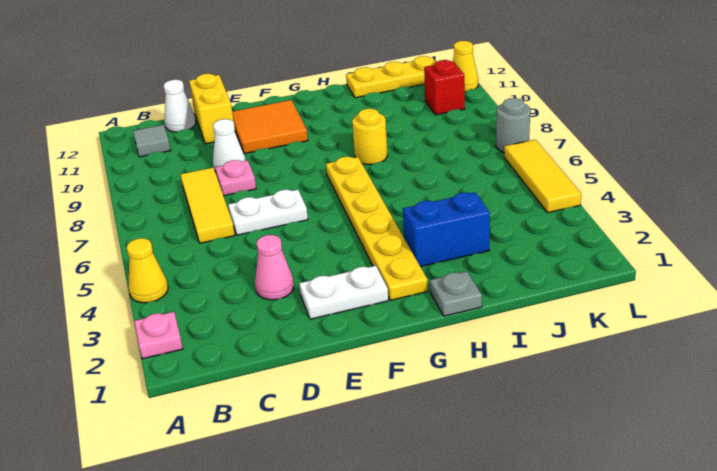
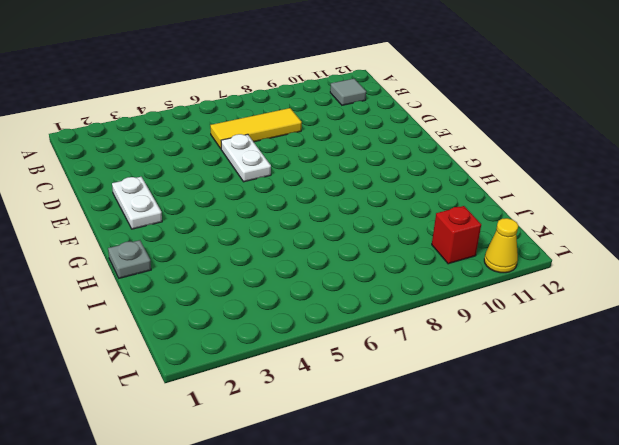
none -> pink 1x1 plate [134,312,183,359]
none -> yellow 1x1 cone [127,238,168,303]
none -> white 1x1 cone [164,80,196,132]

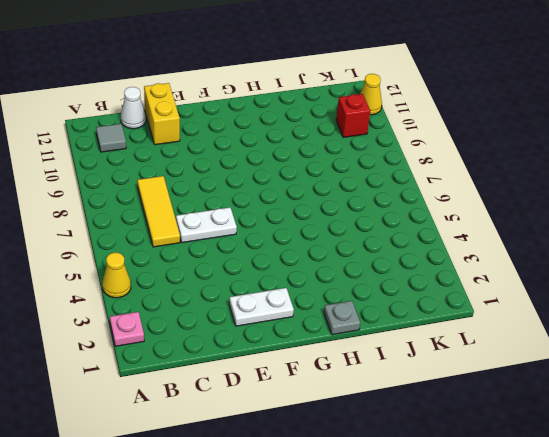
none -> pink 1x1 cone [255,235,294,300]
none -> pink 1x1 plate [215,160,256,196]
none -> white 1x1 cone [213,119,246,172]

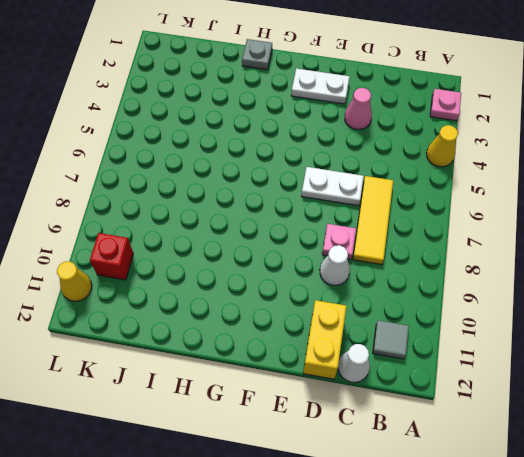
none -> orange 2x2 tile [232,100,308,154]
none -> yellow 1x6 plate [326,157,428,300]
none -> blue 1x2 brick [403,192,490,267]

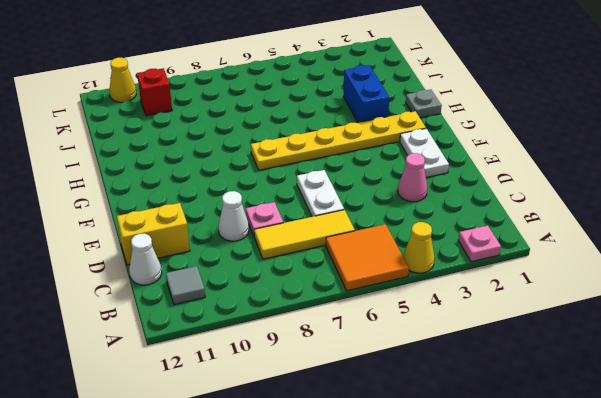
orange 2x2 tile [326,224,409,291] -> orange 2x2 tile moved to [232,100,308,154]
none -> yellow 1x1 round brick [352,109,387,165]
none -> yellow 1x3 plate [346,56,436,98]
none -> yellow 1x3 tile [504,140,581,213]

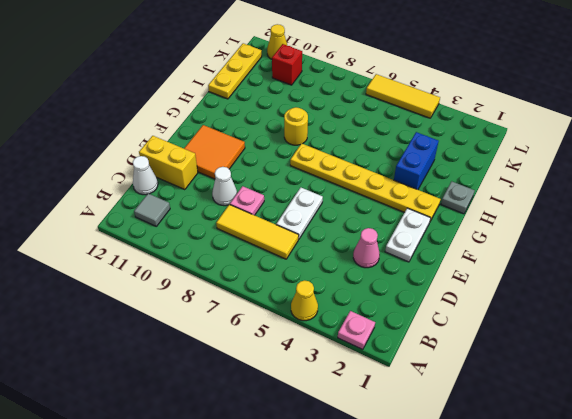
none -> grey 1x1 round brick [496,98,530,153]

